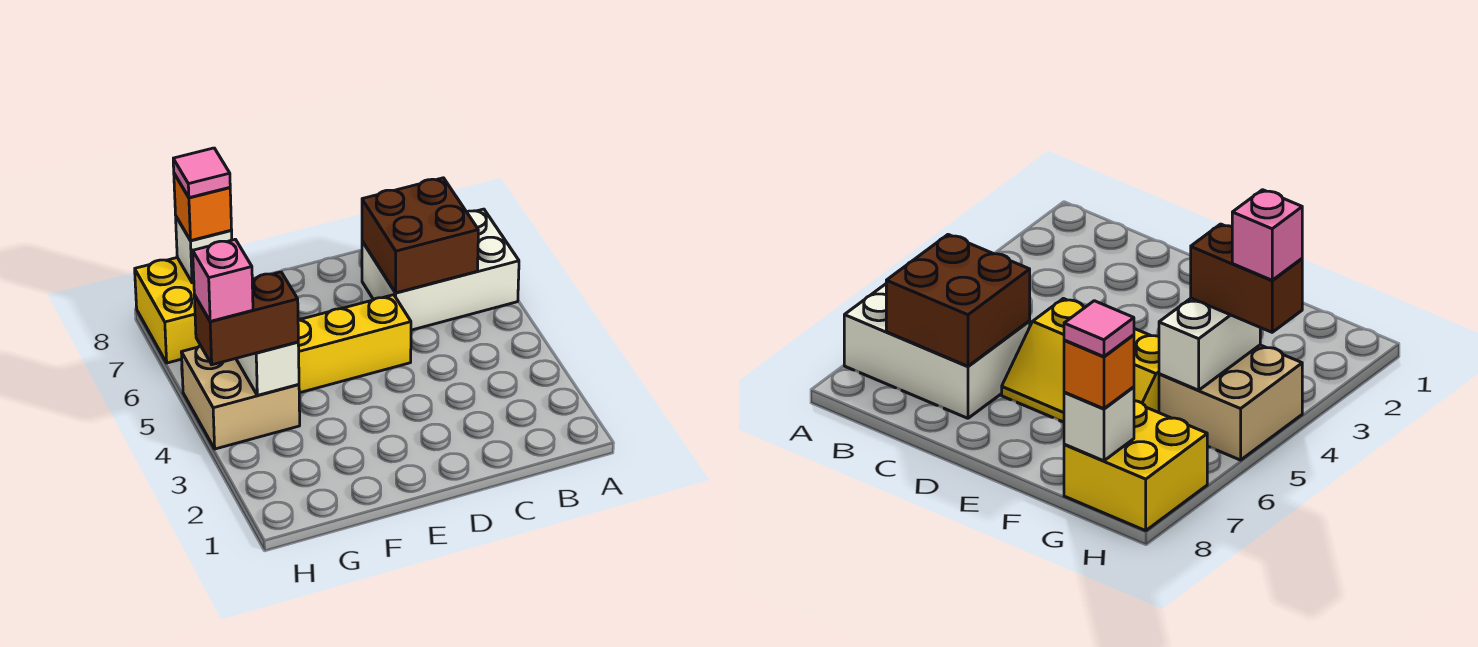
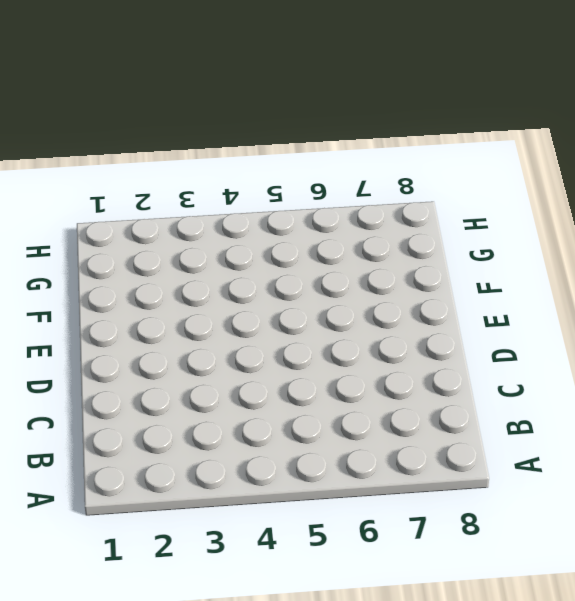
none -> white 2x3 brick [362,209,519,330]
none -> yellow 2x3 slope [298,295,411,393]

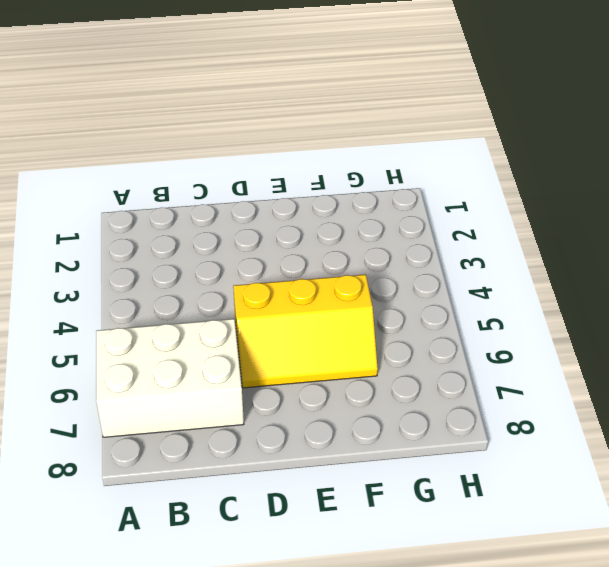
none -> tan 2x2 brick [181,346,300,449]
none -> yellow 2x2 brick [135,258,200,363]

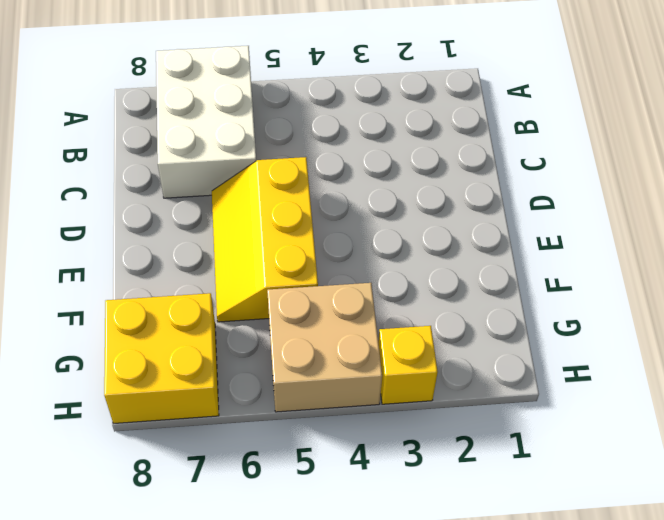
yellow 1x1 brick [378,326,438,404] -> none
none -> brown 2x2 brick [362,178,478,293]
none -> white 1x2 brick [236,342,299,395]

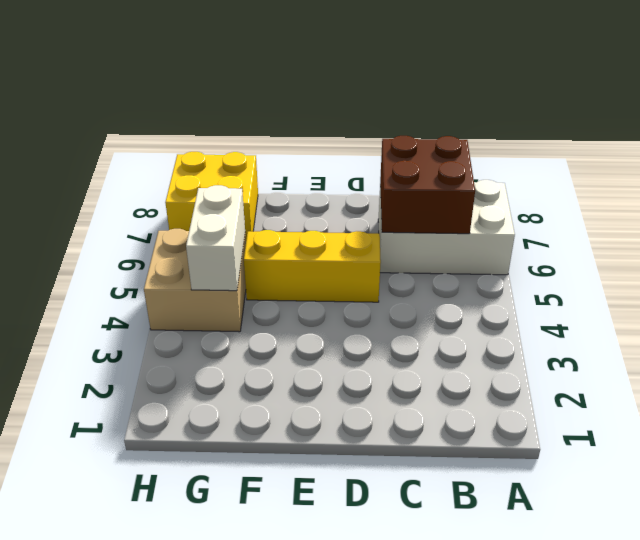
none -> white 1x1 brick [176,217,232,283]
none -> brown 1x2 brick [194,272,298,365]

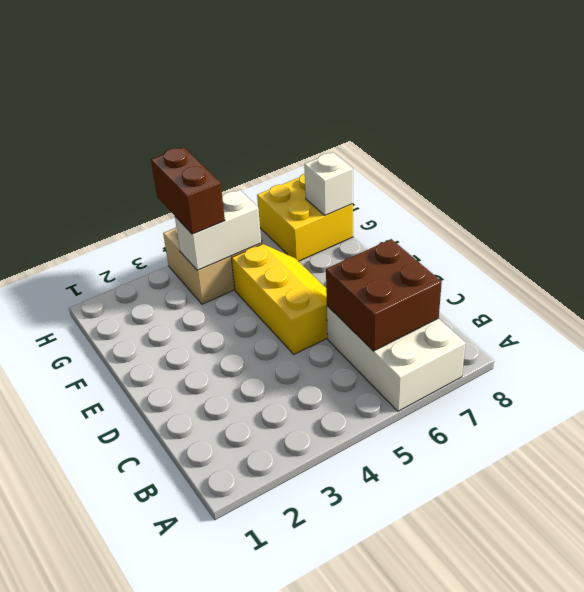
none -> orange 1x1 brick [174,174,232,240]
none -> pink 1x1 tile [173,148,230,198]

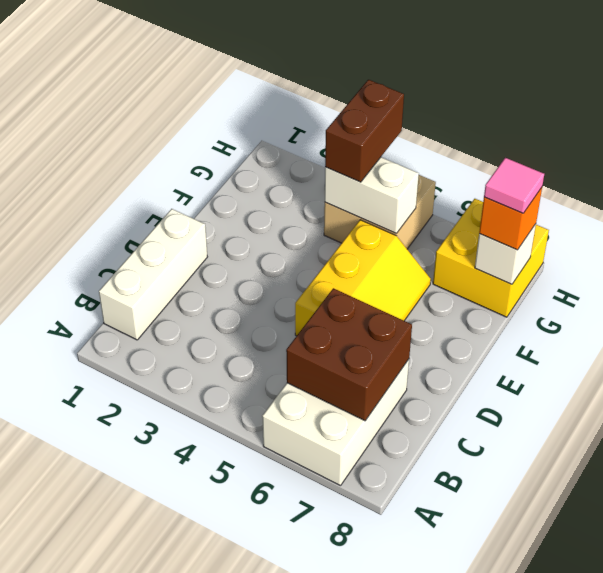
white 1x3 brick [99,209,207,340] -> none
none -> pink 1x1 brick [193,239,253,321]

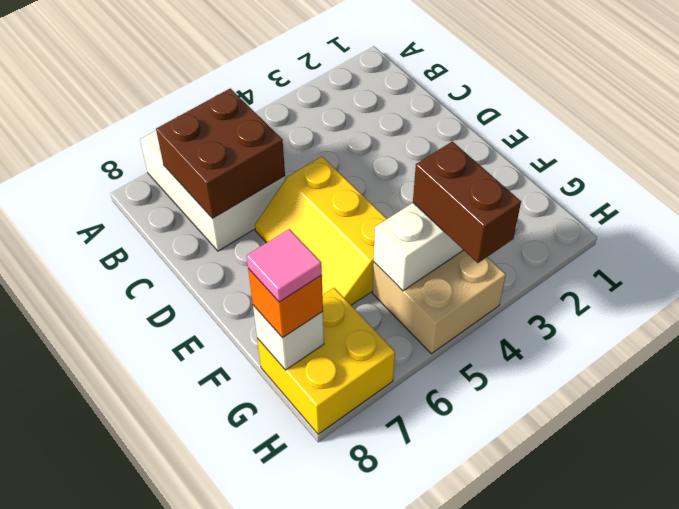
none -> pink 1x1 brick [193,239,253,321]

